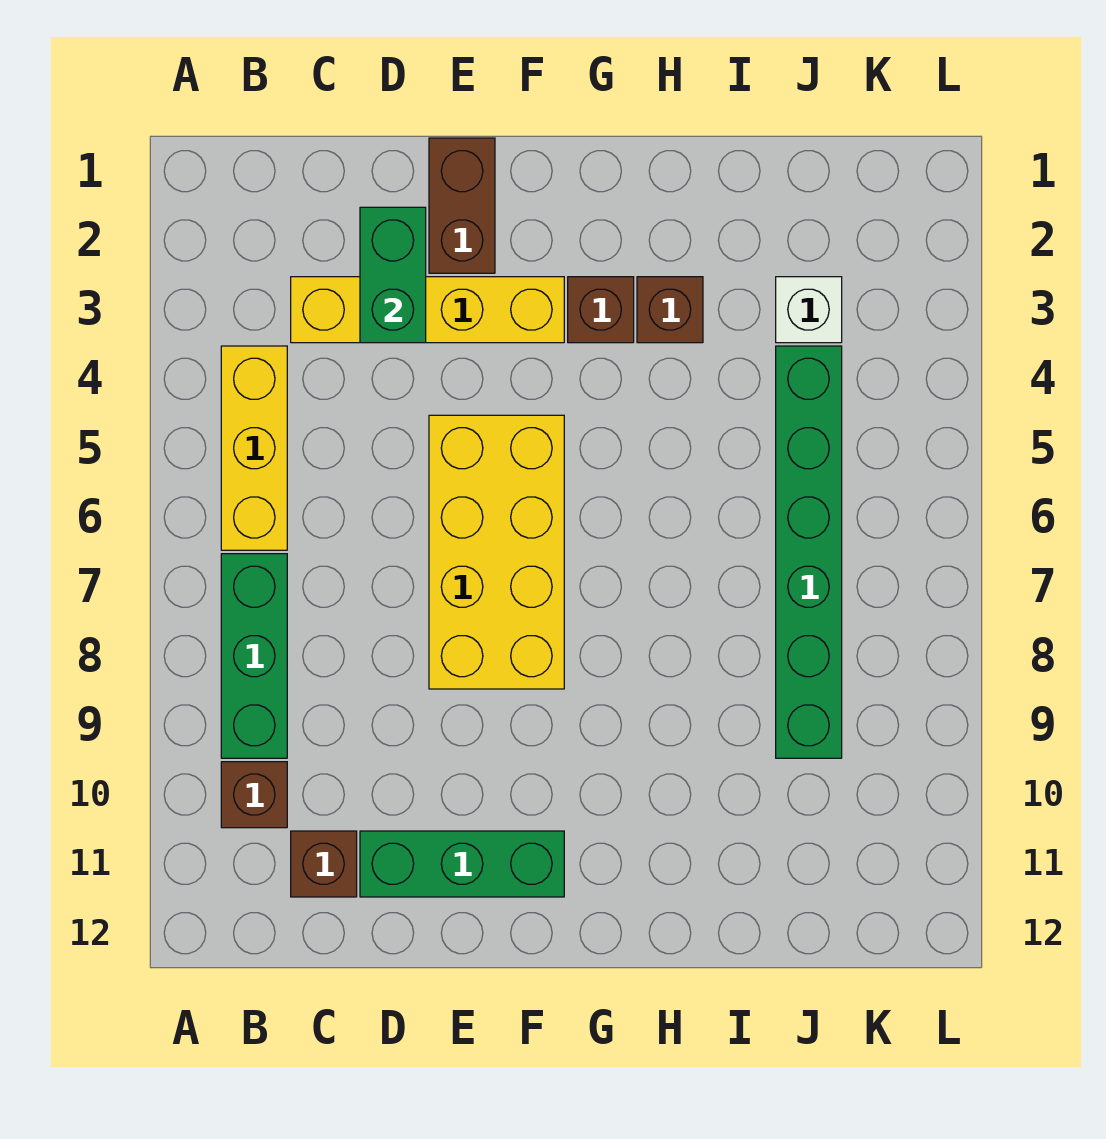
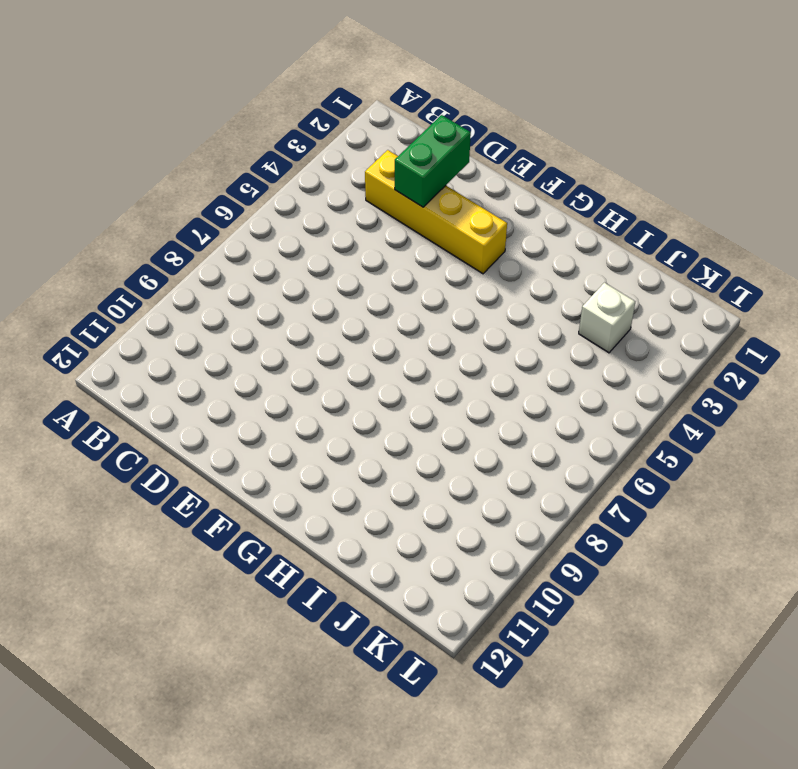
none -> yellow 1x3 brick [221,346,287,550]
none -> green 1x3 brick [221,554,287,758]
none -> brown 1x1 brick [221,762,287,828]

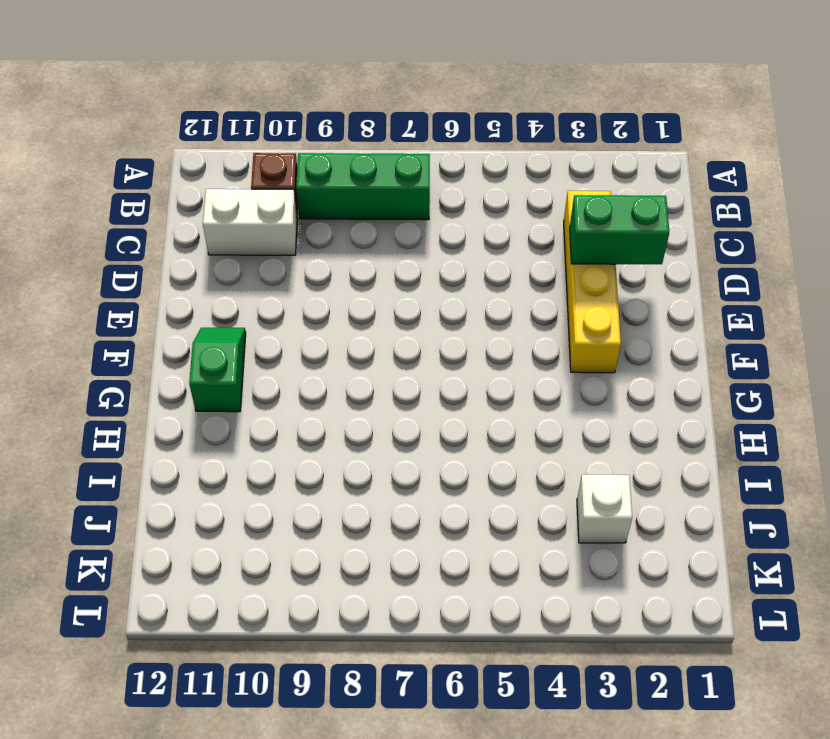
white 1x2 brick [203,189,297,255] -> brown 1x1 brick [291,831,357,897]
green 1x2 slope [189,328,246,412] -> green 1x3 brick [360,831,564,897]
none -> yellow 1x3 brick [221,346,287,550]
none -> brown 1x2 brick [429,138,495,273]
none -> yellow 2x4 brick [429,415,564,689]

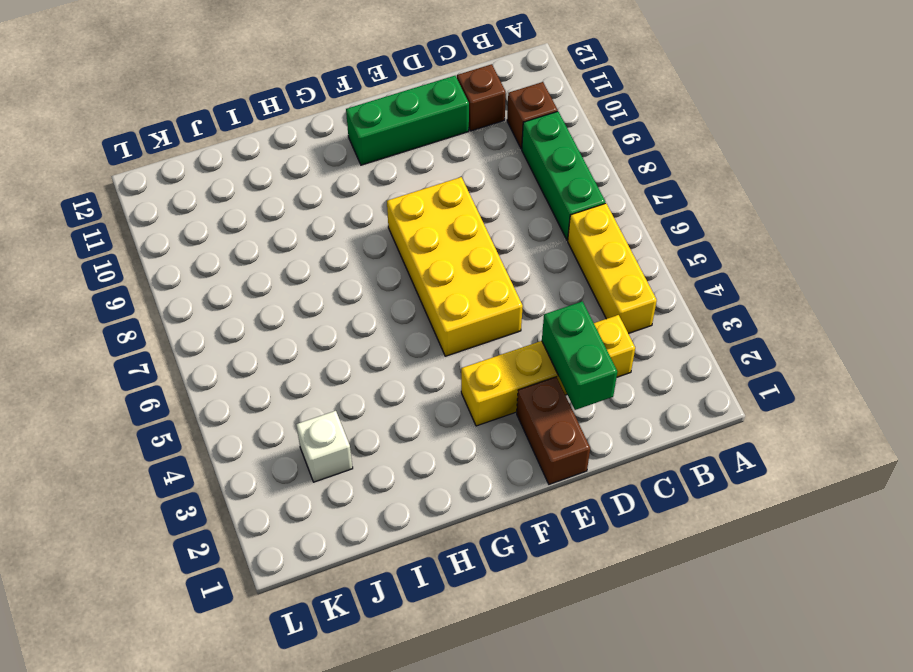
none -> brown 1x1 brick [568,277,634,343]
none -> brown 1x1 brick [637,277,703,343]
none -> green 1x6 brick [776,346,842,758]

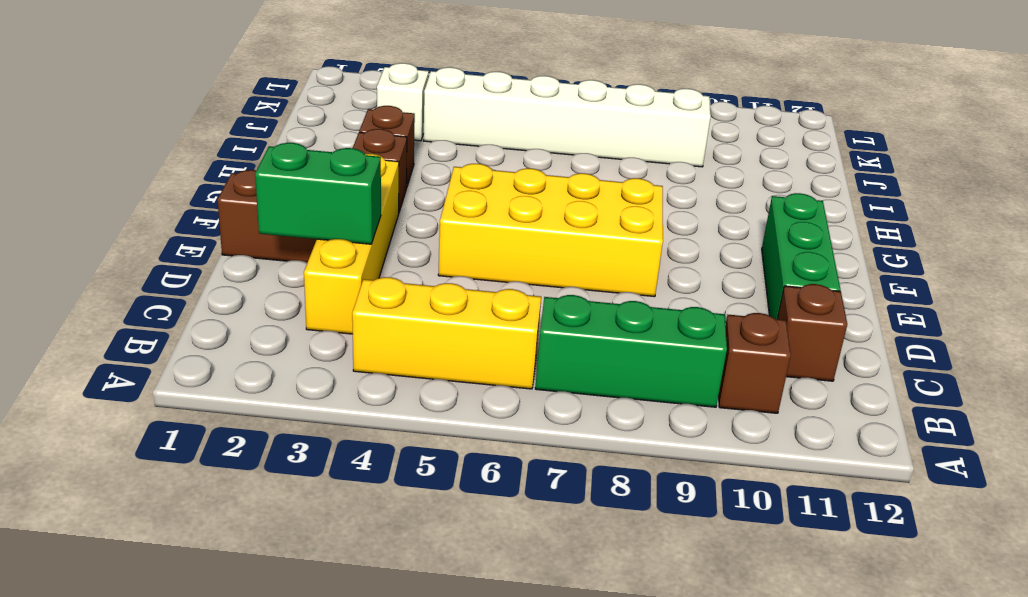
white 1x6 brick [424,67,711,167] -> green 1x6 brick [776,346,842,758]

